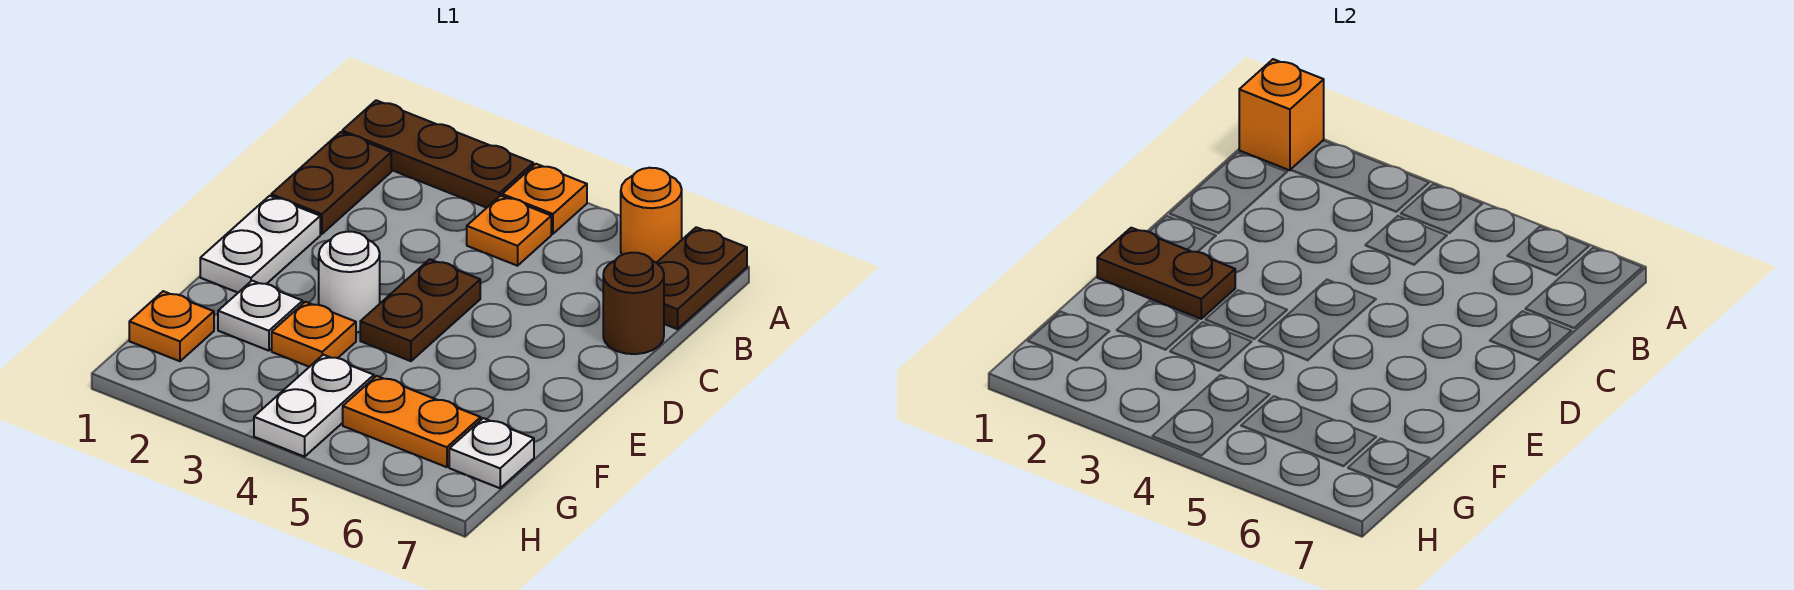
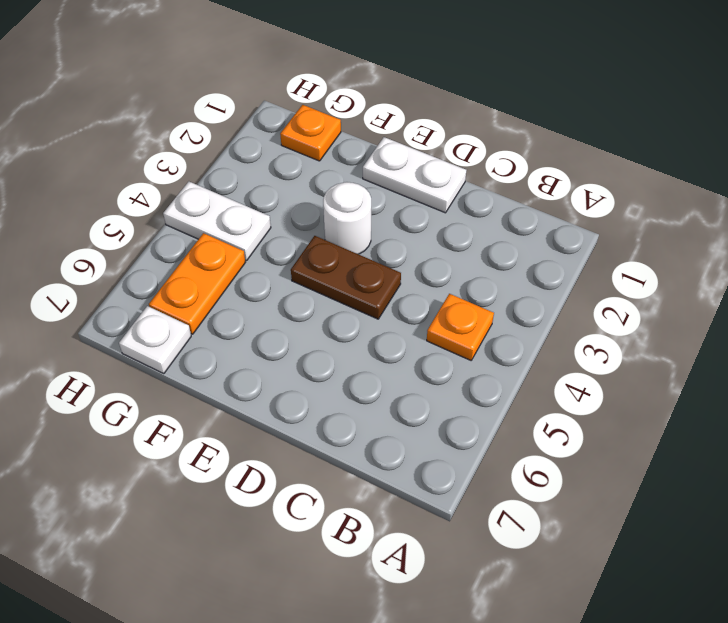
none -> brown 1x3 plate [342,100,533,208]
none -> orange 1x1 plate [502,164,587,234]
none -> orange 1x1 round brick [621,168,682,263]

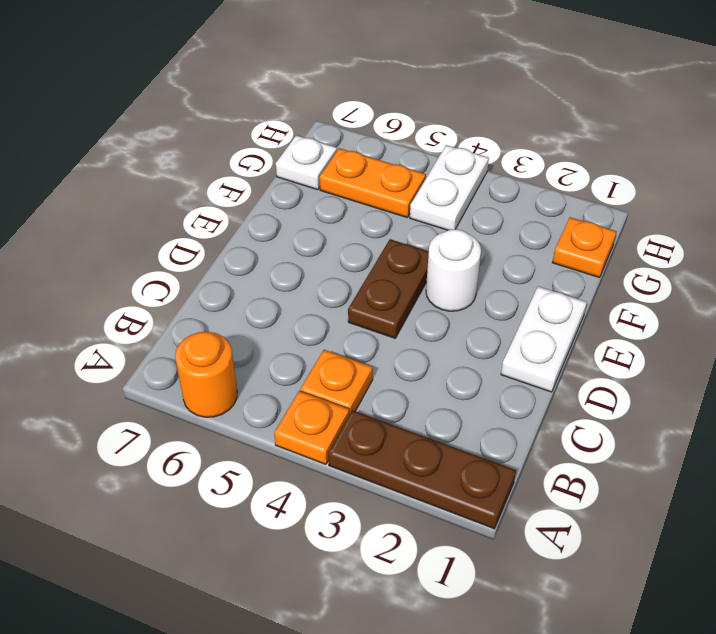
none -> brown 1x2 plate [657,227,747,329]
none -> brown 1x2 plate [271,132,391,234]
none -> brown 1x1 round brick [603,253,664,354]

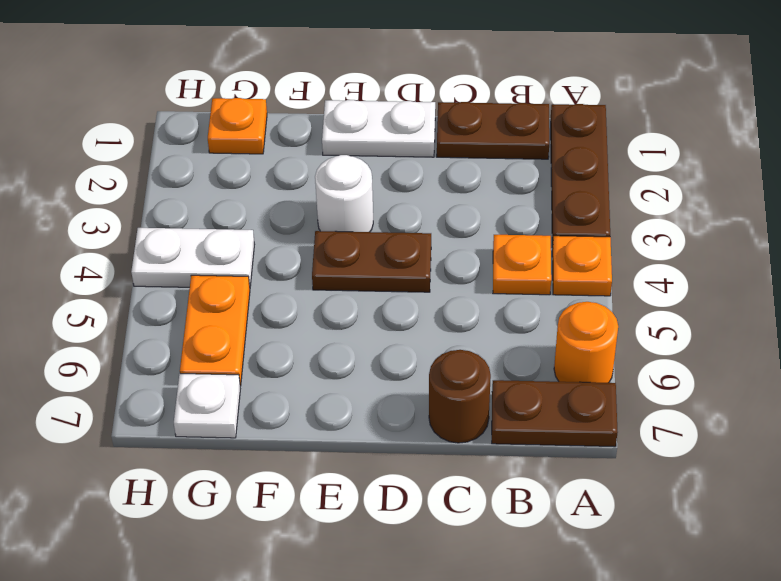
none -> white 1x1 plate [218,281,303,351]
none -> orange 1x1 plate [272,302,356,367]
none -> orange 1x1 brick [1239,59,1324,170]

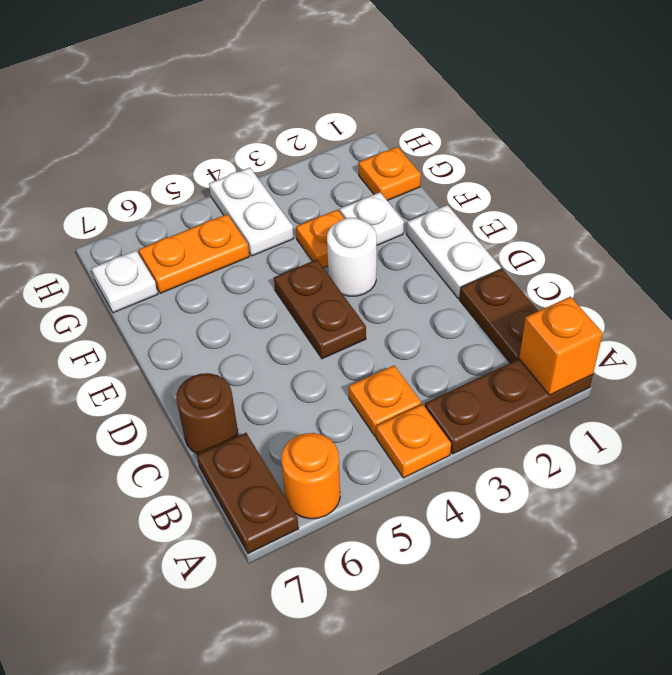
none -> brown 1x2 plate [1097,228,1235,319]

